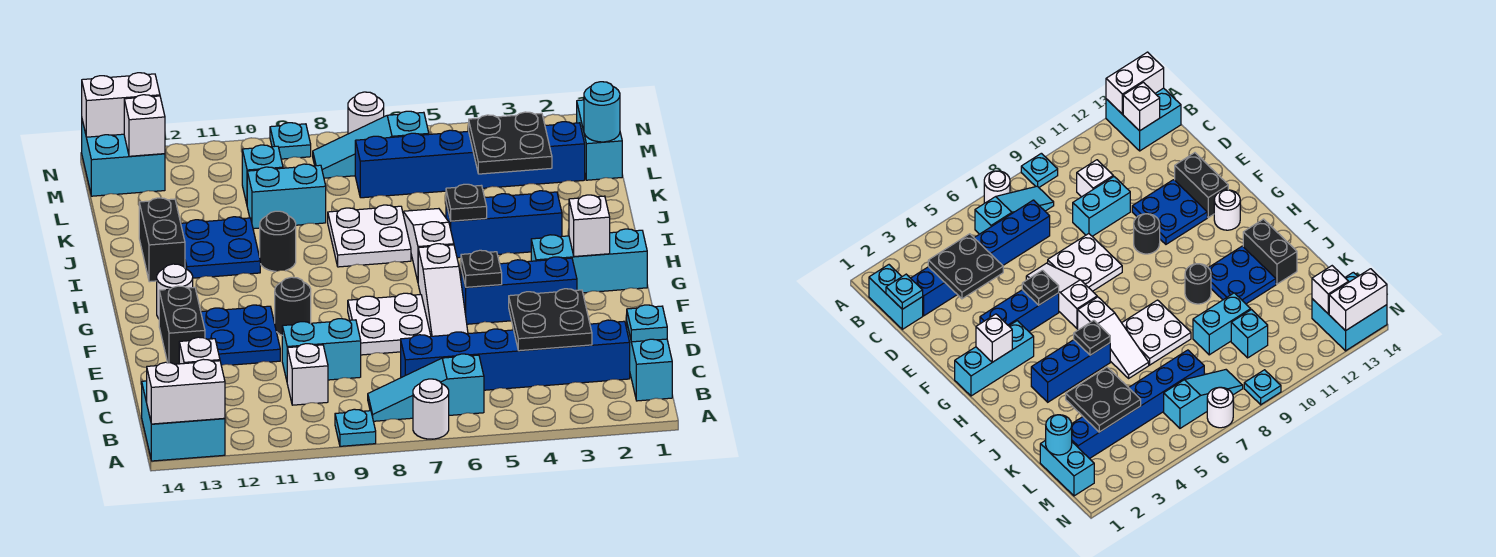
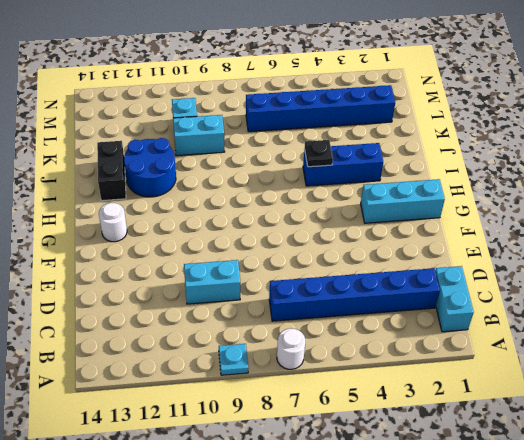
blue 2x2 round brick [124,138,176,197] -> blue 2x2 plate [181,217,260,278]
none -> cyan 2x2 brick [142,381,225,461]
none -> cyan 1x3 slope [368,354,484,421]
none -> white 1x1 brick [287,344,328,405]
none -> white 1x3 slope [418,244,468,336]

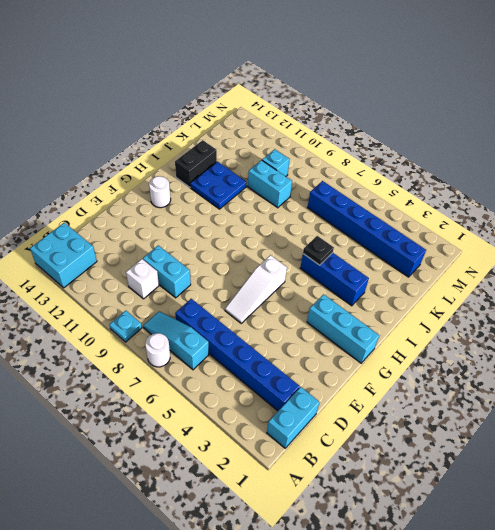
none -> white 2x2 plate [348,293,431,355]
none -> blue 2x2 plate [201,305,280,365]
none -> black 1x2 brick [159,286,205,364]
none -> blue 1x3 brick [461,257,577,324]

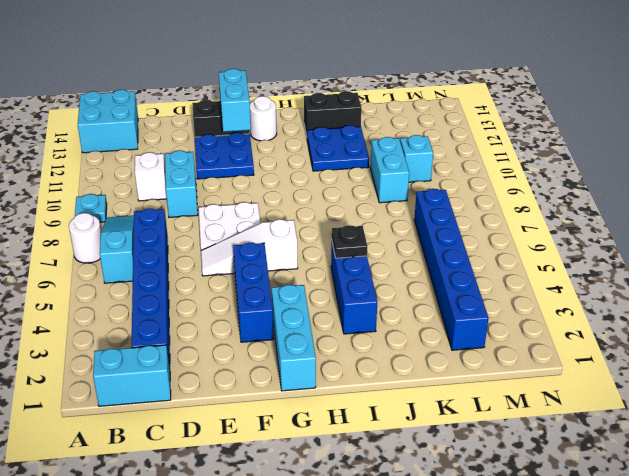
cyan 1x2 brick [219,69,251,132] -> cyan 1x2 brick turned to [577,100,622,180]
none -> black 1x1 round brick [275,277,311,335]
none -> white 1x3 slope [403,209,454,281]
none -> white 2x2 plate [328,205,411,267]
none -> black 1x1 round brick [260,211,296,271]

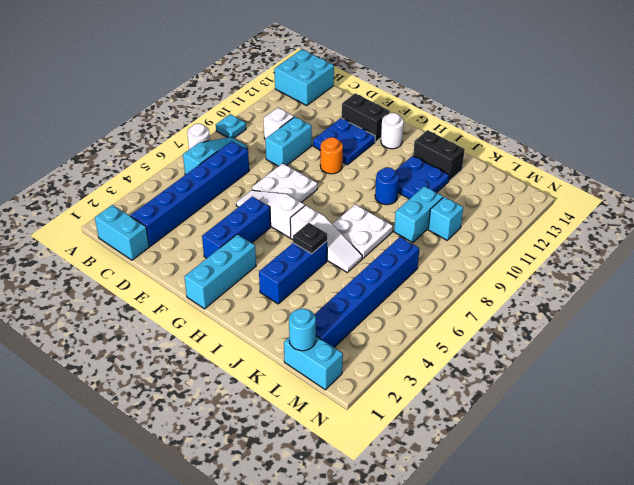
orange 1x1 round brick [320,137,343,174] -> black 1x1 round brick [275,277,311,335]
blue 1x1 round brick [375,167,399,205] -> black 1x1 round brick [260,211,296,271]
none -> cyan 1x3 slope [313,111,429,178]
none -> cyan 2x2 brick [82,120,165,196]
none -> white 1x1 round brick [348,92,384,134]
none -> cyan 1x1 plate [270,123,311,159]

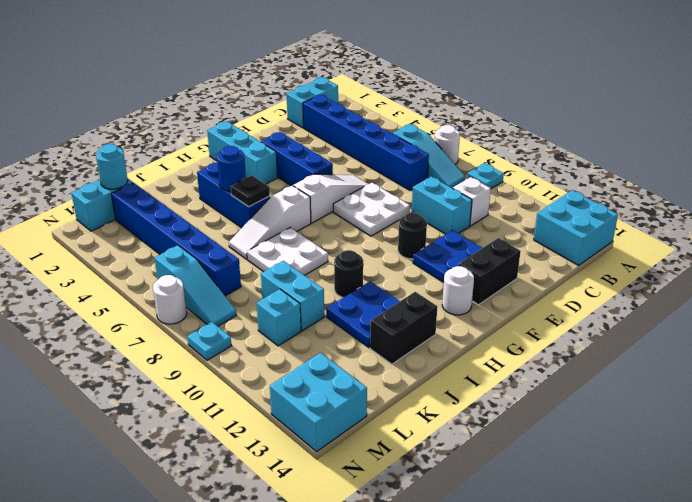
blue 1x1 round brick [217,146,246,191] -> none
none -> white 1x2 brick [147,359,225,424]
none -> white 1x1 brick [179,337,220,364]
none -> cyan 1x1 plate [627,305,667,342]
none -> black 2x2 plate [509,289,592,351]

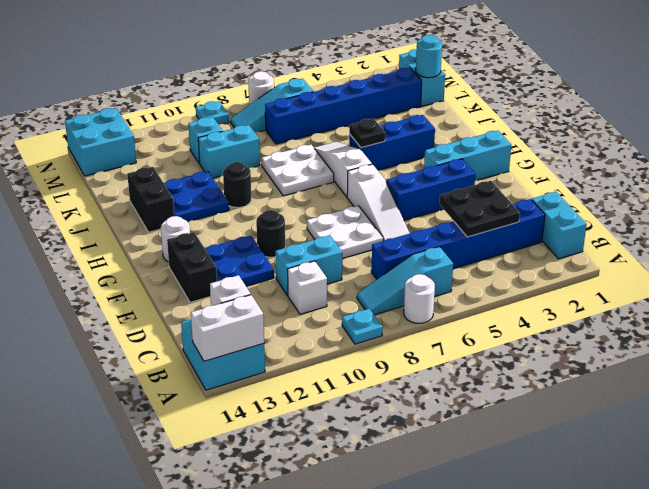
none -> cyan 1x1 plate [627,305,667,342]
none -> black 1x1 plate [461,250,502,287]
none -> white 1x1 brick [569,195,610,256]
none -> black 2x2 plate [469,112,552,174]

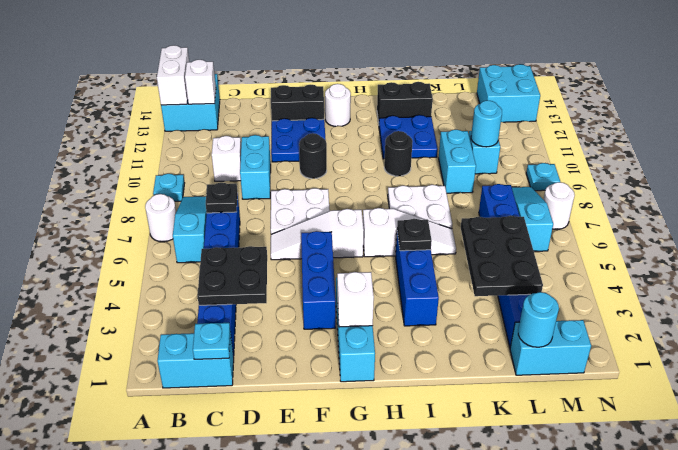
black 1x1 plate [206,183,237,213] -> black 1x1 plate moved to [461,250,502,287]
black 2x3 plate [461,216,543,296] -> black 2x2 plate [469,112,552,174]
cyan 1x1 round brick [471,100,502,147] -> none
none -> white 1x1 brick [124,95,165,156]
none -> white 1x2 brick [82,73,160,137]

